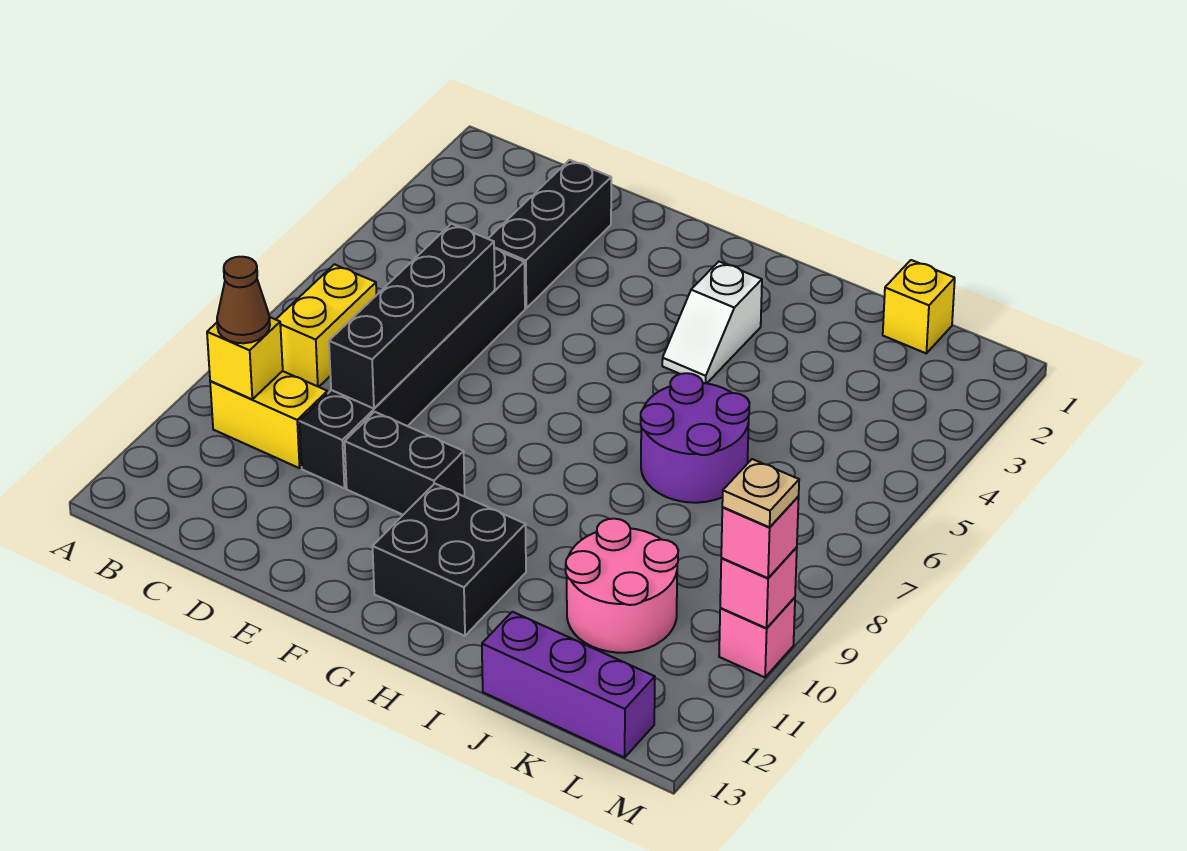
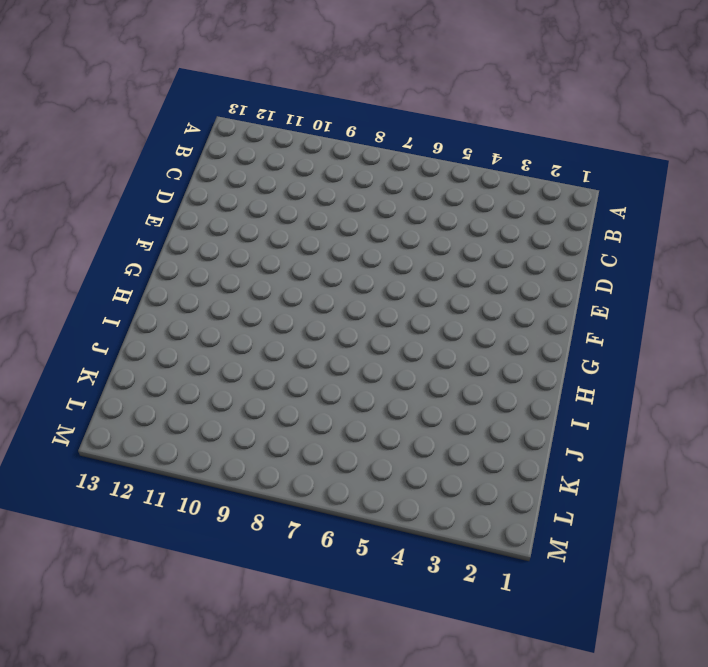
none -> yellow 1x2 brick [276,264,376,387]
none -> yellow 1x2 brick [210,371,328,468]
none -> black 1x3 brick [488,160,611,308]

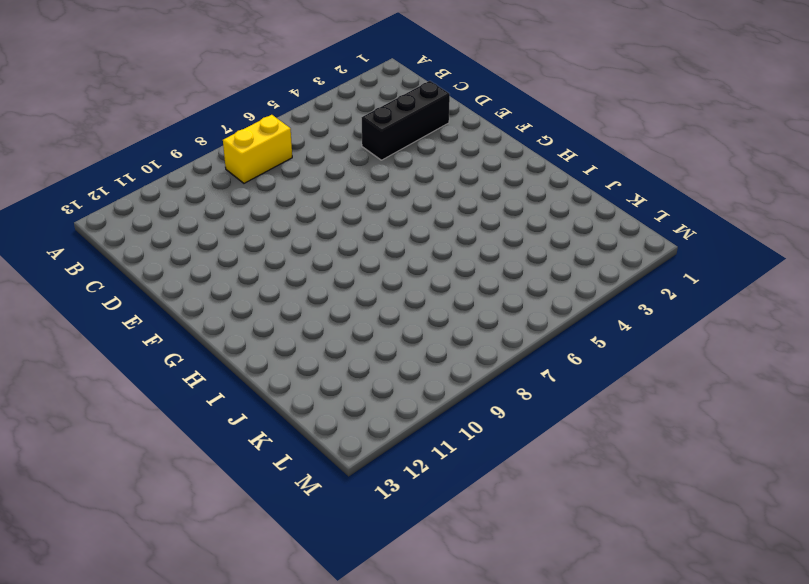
none -> yellow 1x2 brick [210,371,328,468]
none -> black 1x6 brick [299,248,525,488]
none -> black 1x2 brick [345,412,465,515]

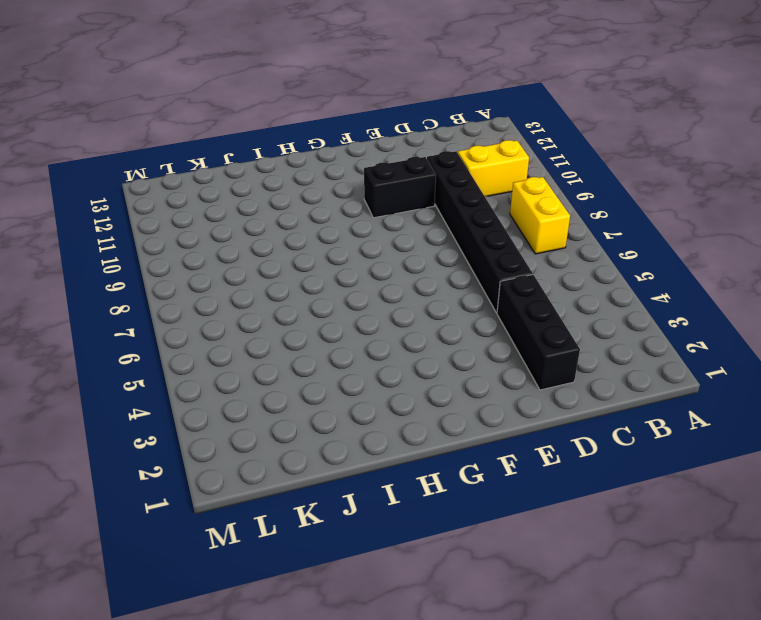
none -> black 2x2 brick [373,484,526,636]
none -> white 1x2 slope [662,262,762,383]
none -> purple 2x2 round brick [641,373,749,503]

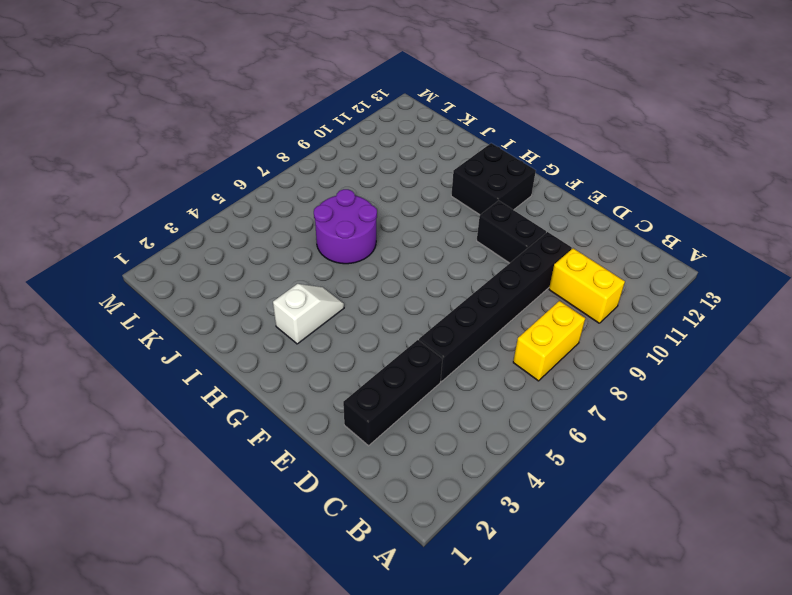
none -> pink 2x2 round brick [566,519,678,653]
none -> purple 1x3 brick [482,612,655,758]
none -> yellow 1x1 brick [883,260,955,353]

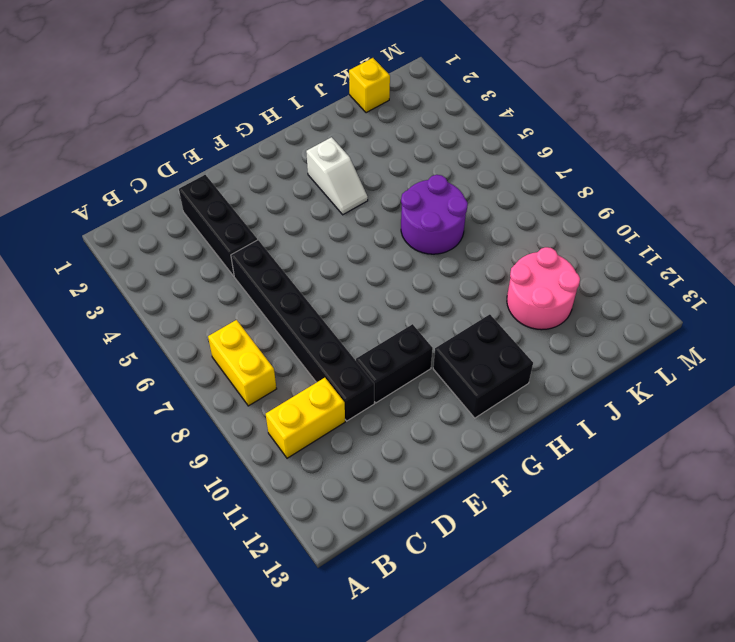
none -> purple 1x3 brick [482,612,655,758]
none -> pink 1x1 brick [719,597,795,677]
none -> yellow 1x1 brick [207,317,283,399]

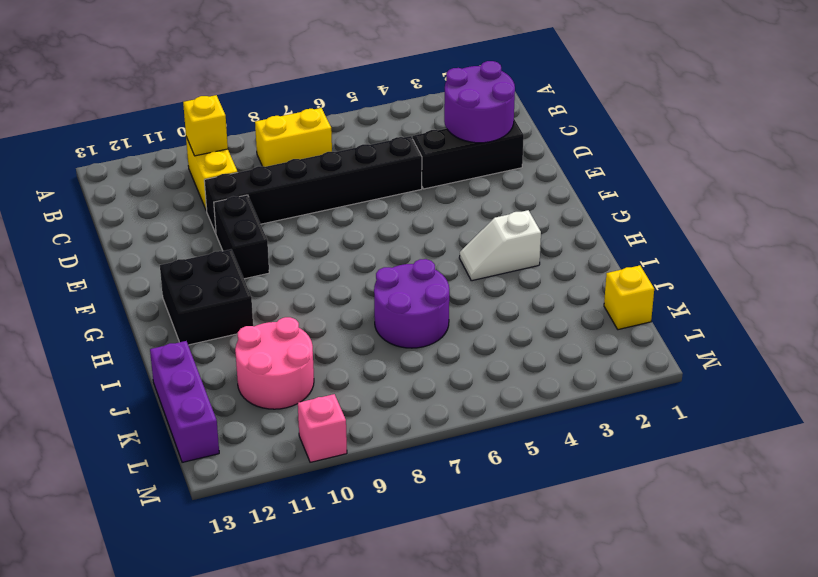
purple 2x2 round brick [444,61,515,143] -> none
none -> black 1x4 brick [329,224,495,409]
none -> pink 1x1 brick [720,547,797,628]
none -> brown 1x1 cone [217,257,270,343]

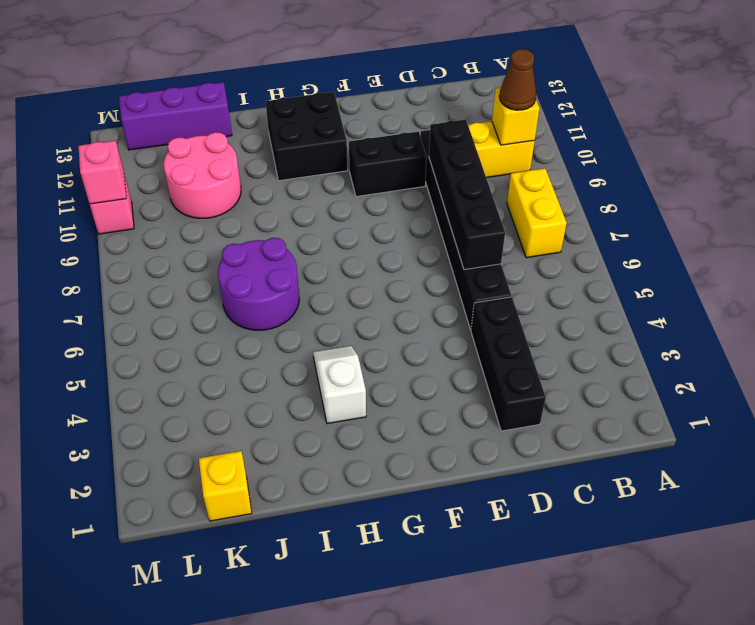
none -> pink 1x1 brick [721,497,799,578]
none -> tan 1x1 plate [722,459,799,527]

